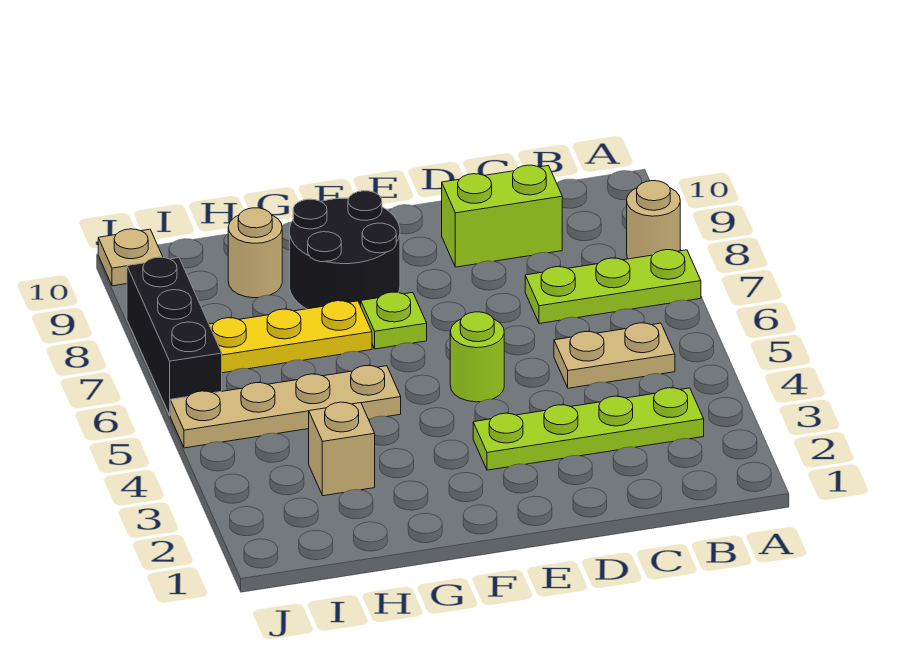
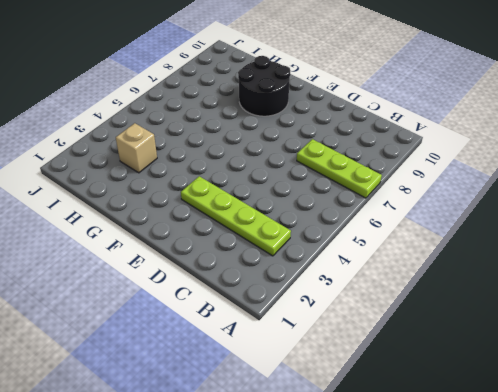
none -> tan 1x1 round brick [627,181,680,259]
none -> tan 1x2 plate [554,323,675,388]
none -> lime 1x2 brick [442,165,562,267]

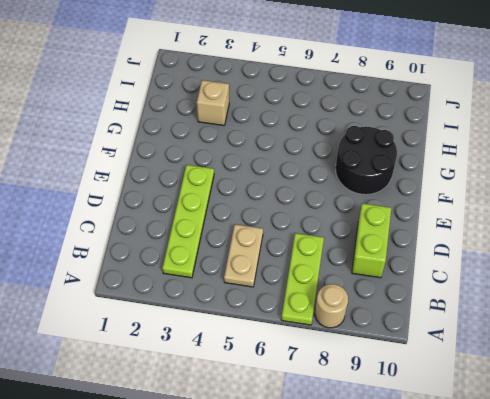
none -> lime 1x1 round brick [450,312,504,402]
none -> lime 1x1 plate [361,292,427,349]
none -> tan 1x4 plate [170,366,401,448]

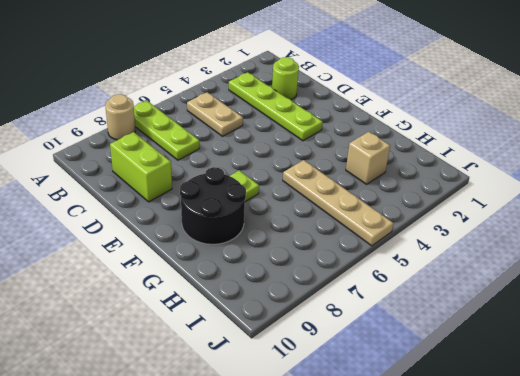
lime 1x1 round brick [272,57,299,99] -> lime 1x1 round brick moved to [450,312,504,402]
none -> yellow 1x3 plate [209,301,372,373]
none -> tan 1x1 round brick [228,208,282,298]
none -> black 1x3 brick [127,257,222,415]

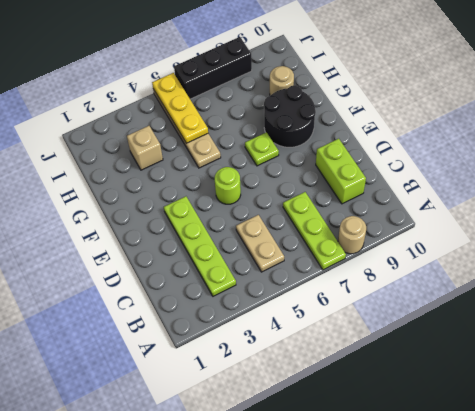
yellow 1x3 plate [152,73,208,143] -> yellow 1x3 plate moved to [209,301,372,373]
none -> tan 1x1 plate [98,229,163,286]

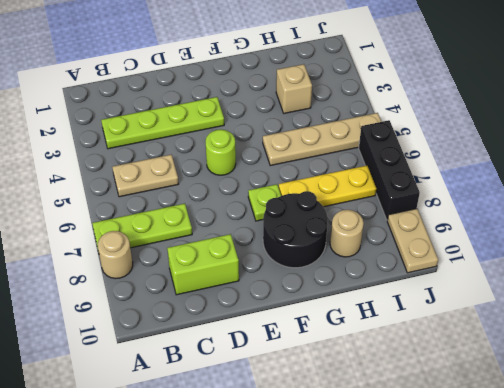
tan 1x2 plate [387,209,438,273] -> tan 1x1 plate [98,229,163,286]

